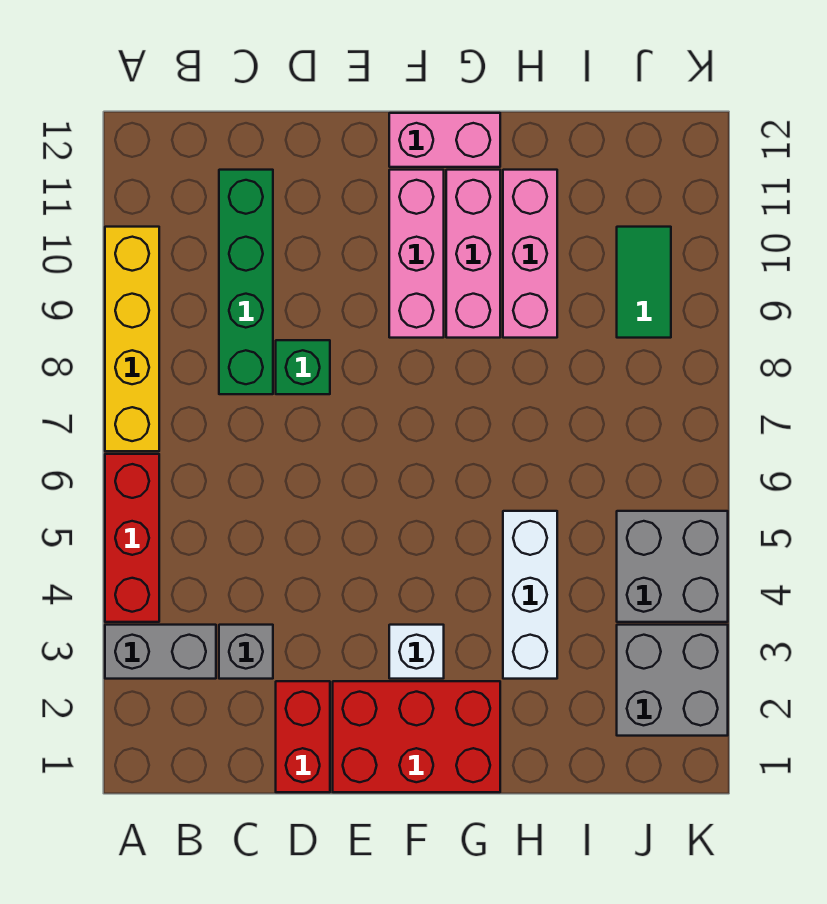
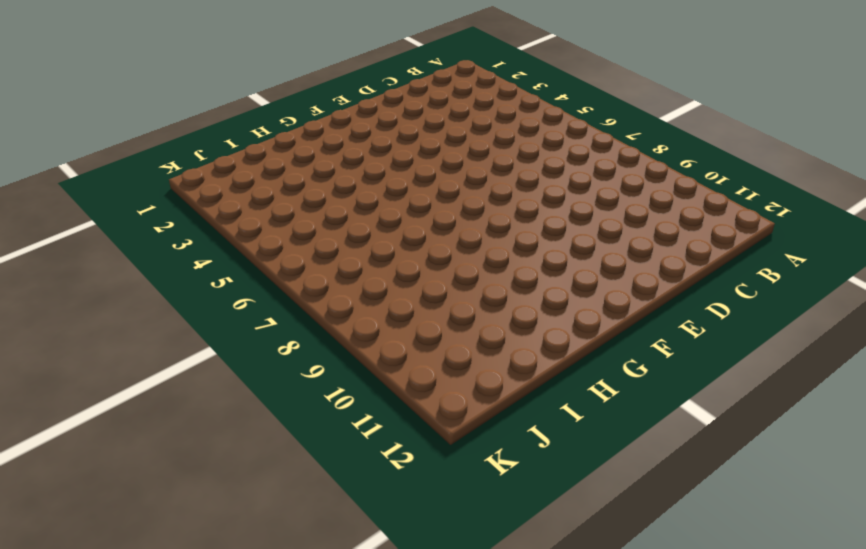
none -> grey 1x2 brick [105,625,216,679]
none -> red 1x3 brick [105,454,159,622]
none -> yellow 1x4 brick [105,227,159,451]

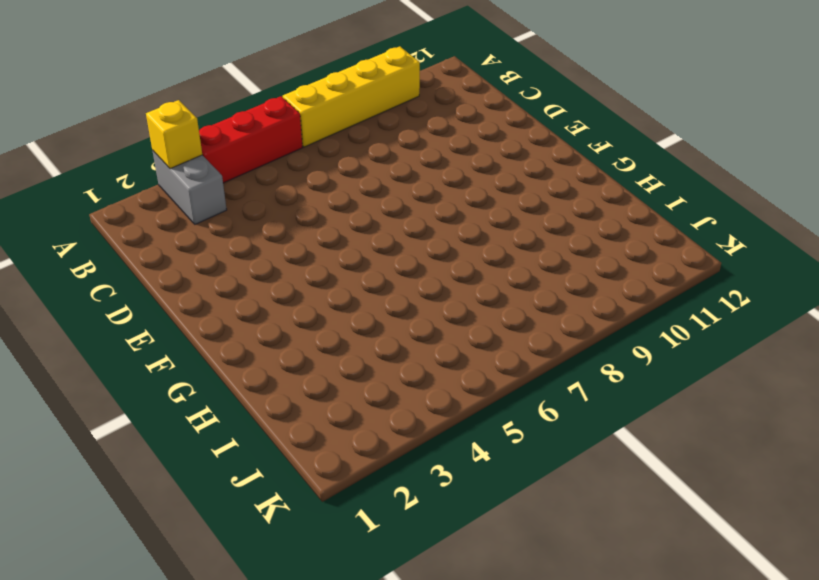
yellow 1x1 brick [146,100,202,169] -> none
none -> grey 1x1 brick [219,625,273,679]
none -> green 1x4 brick [219,170,273,394]
none -> red 1x2 brick [276,681,330,792]

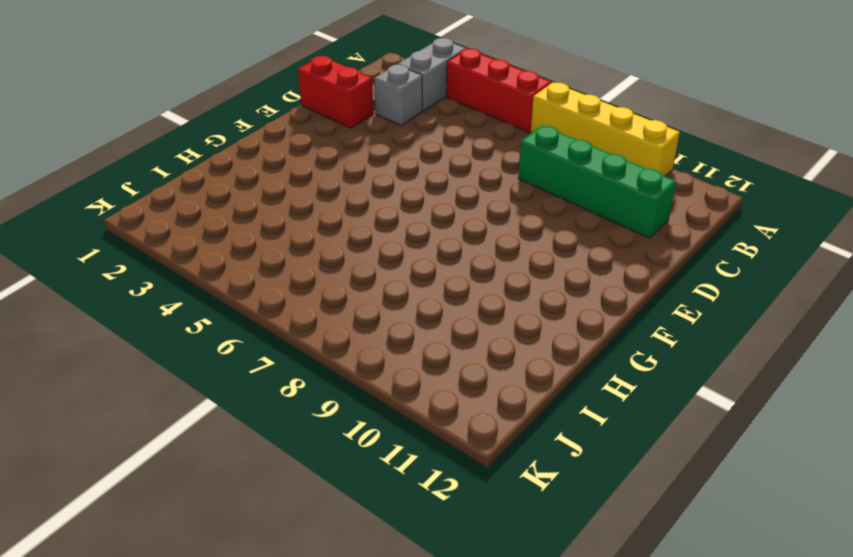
none -> green 1x1 brick [276,340,330,394]
none -> red 2x3 brick [333,681,500,792]
none -> white 1x1 brick [389,625,444,679]

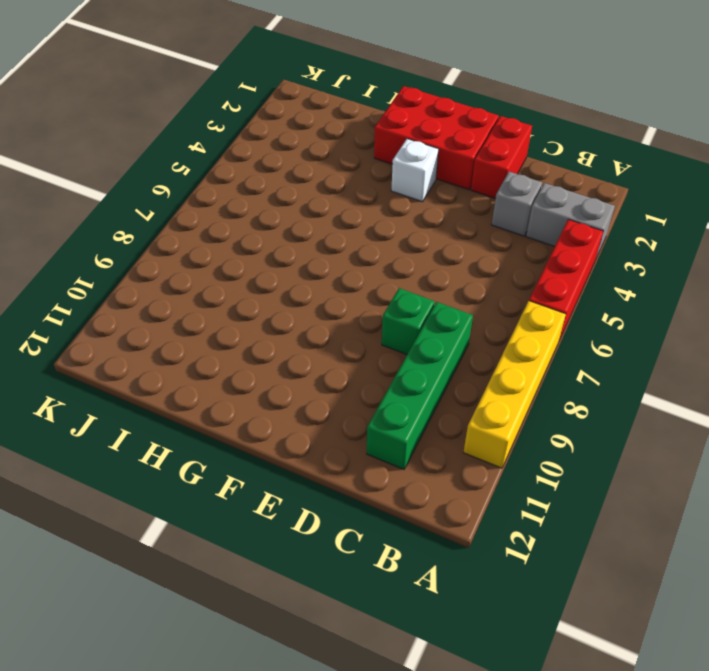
none -> pink 1x3 brick [389,170,444,338]
none -> pink 1x2 brick [389,113,500,167]
none -> pink 1x3 brick [446,170,500,338]

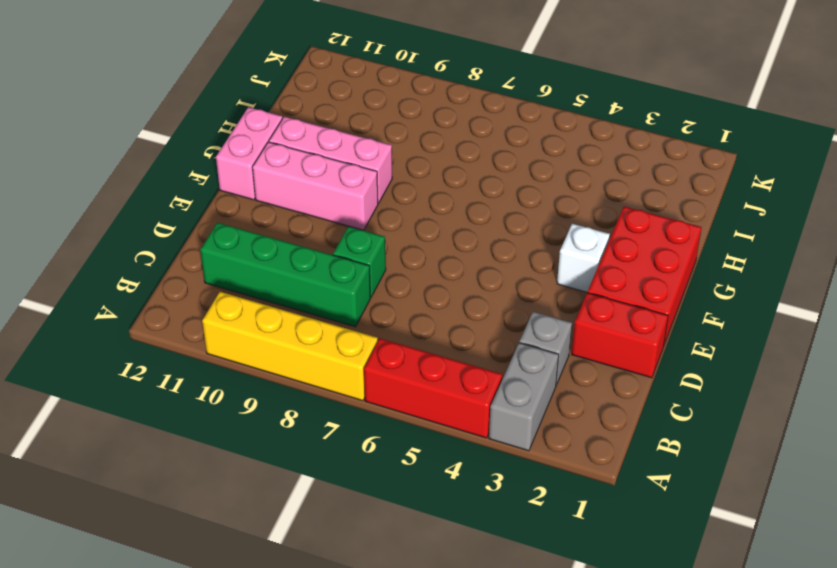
none -> white 1x3 brick [503,511,557,679]
none -> pink 1x3 brick [503,170,557,338]
none -> grey 2x2 brick [617,625,728,736]

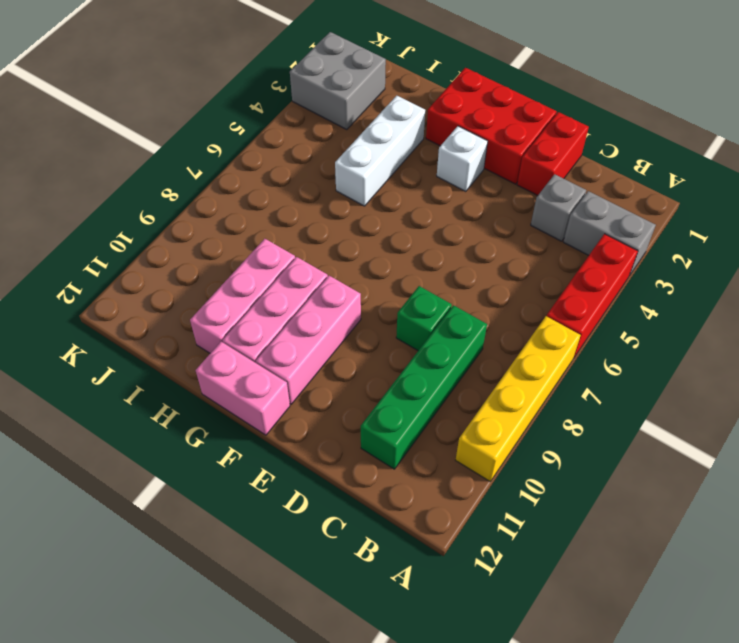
none -> grey 2x2 brick [617,511,728,622]
none -> green 1x2 tile [617,227,671,338]

